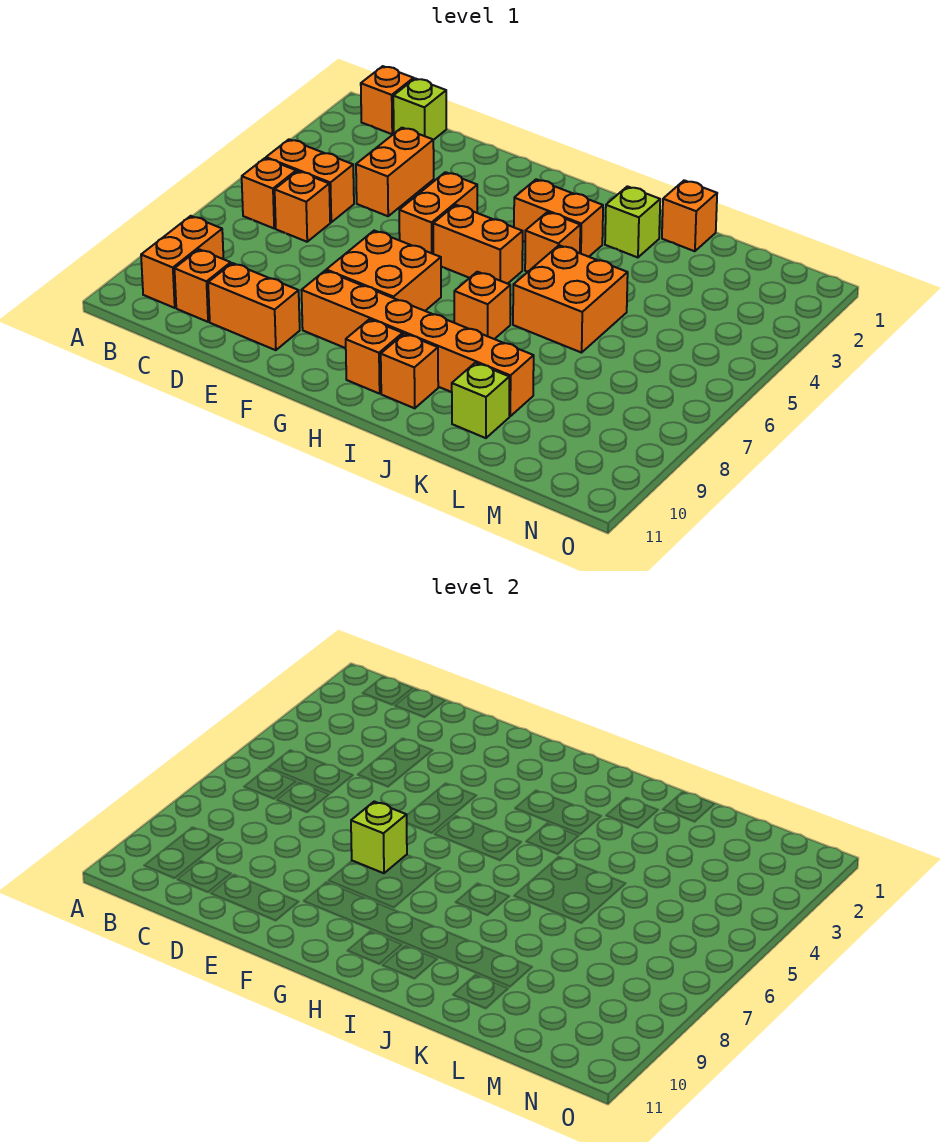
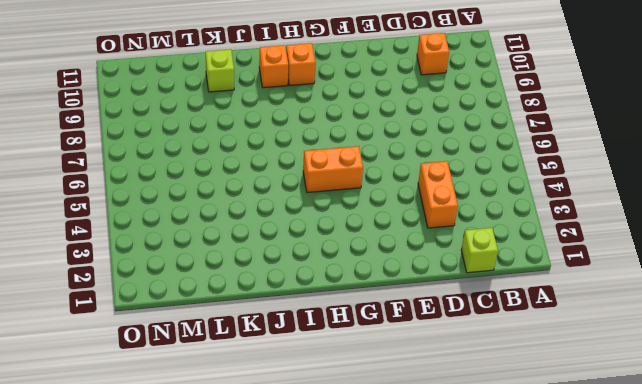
none -> orange 1x1 brick [361,66,414,134]
none -> orange 1x2 brick [266,139,354,222]
none -> orange 1x1 brick [242,158,296,228]

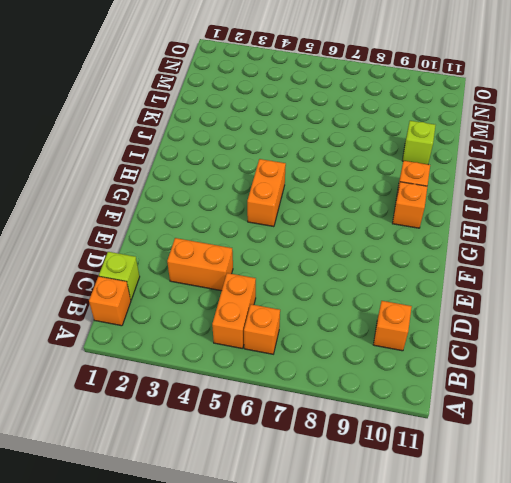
none -> orange 1x2 brick [141,216,223,308]
none -> orange 1x1 brick [275,171,330,242]
none -> orange 1x2 brick [208,263,300,350]

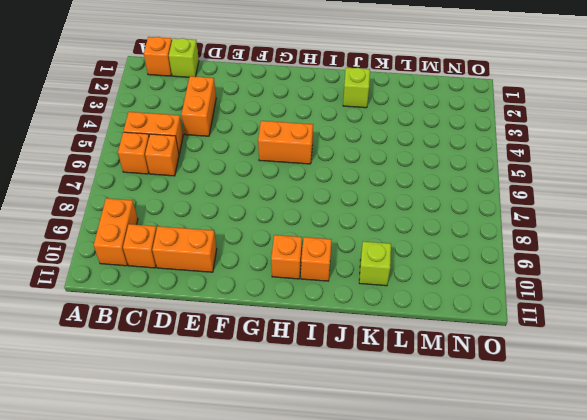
none -> orange 1x2 brick [399,172,477,254]
none -> orange 2x2 brick [326,231,441,311]
none -> orange 1x6 brick [301,271,534,416]

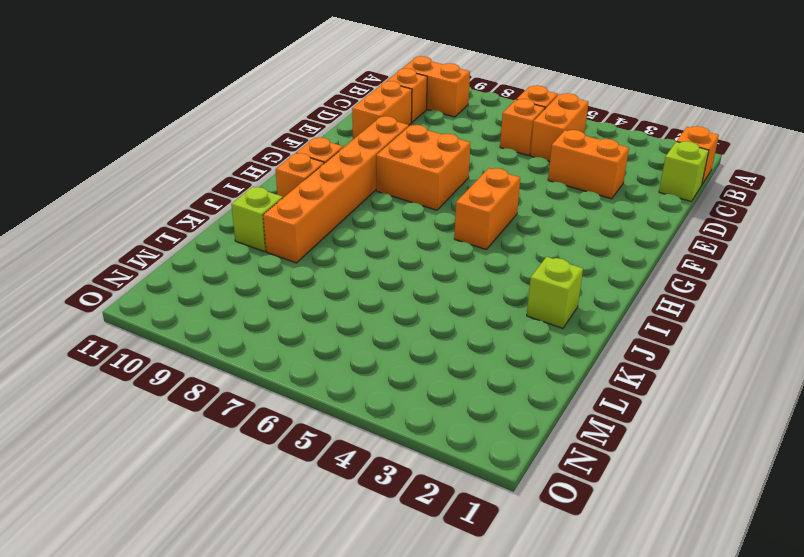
none -> orange 1x2 brick [399,172,477,254]
none -> orange 1x2 brick [514,179,603,257]
none -> orange 1x1 brick [525,212,580,272]

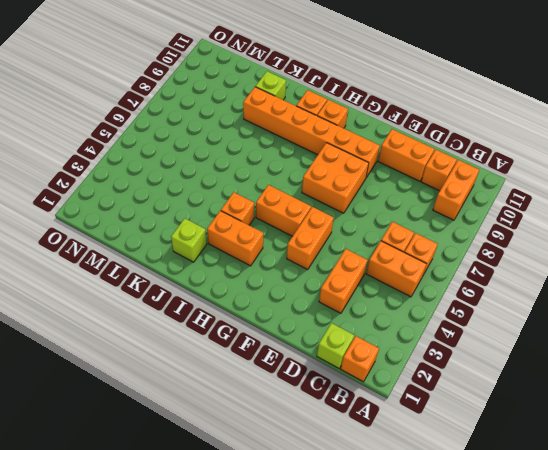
none -> orange 1x1 brick [454,272,510,339]
none -> orange 2x2 brick [513,245,628,353]
none -> orange 1x1 brick [662,180,717,251]

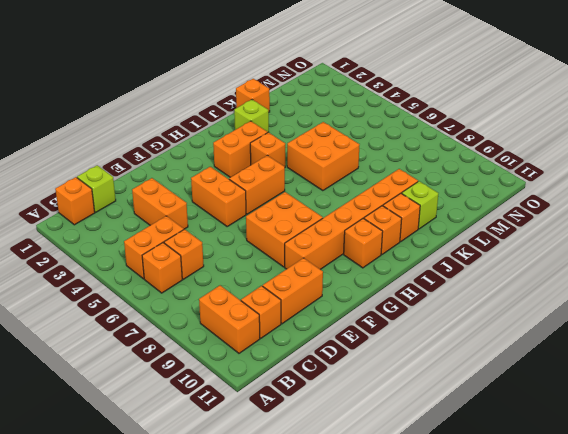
orange 1x1 brick [383,193,420,242] -> orange 1x1 brick moved to [454,272,510,339]
none -> lime 1x1 brick [351,802,407,873]

